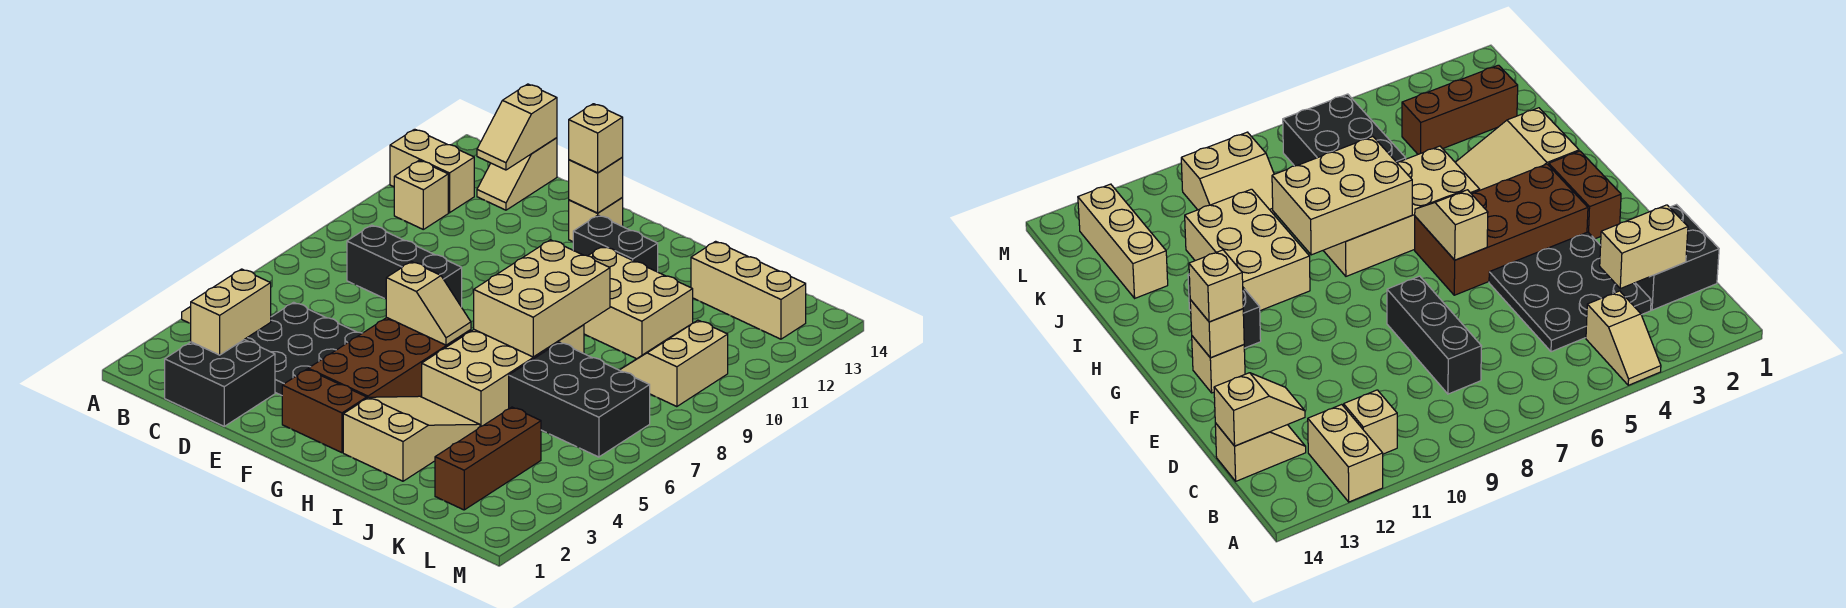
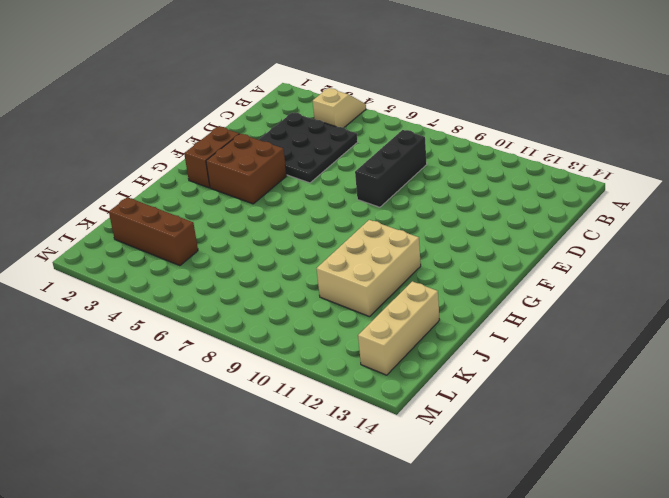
brown 2x2 brick [206,134,287,204] -> brown 2x4 brick [308,318,471,398]
none -> tan 1x2 brick [390,129,474,213]
none -> tan 1x1 brick [394,160,448,229]
none -> black 2x2 brick [165,340,275,426]

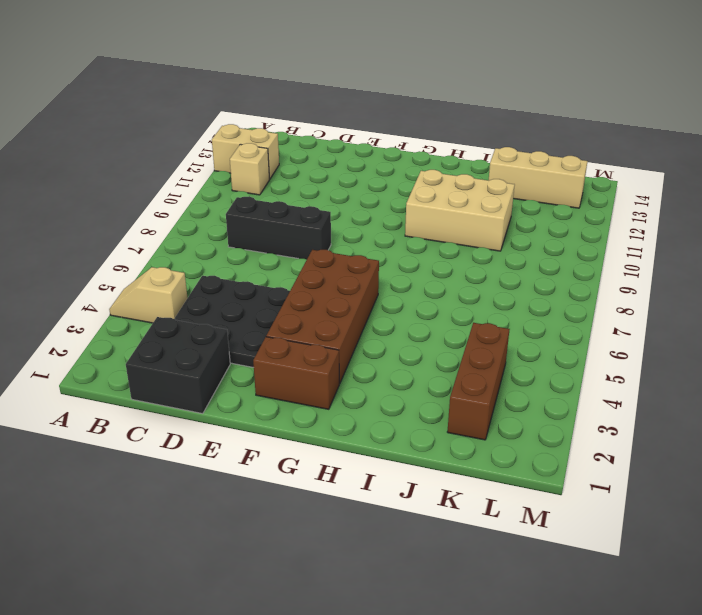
none -> tan 1x2 slope [477,138,557,210]
none -> tan 1x1 brick [569,198,623,242]
none -> black 1x2 brick [573,215,658,272]

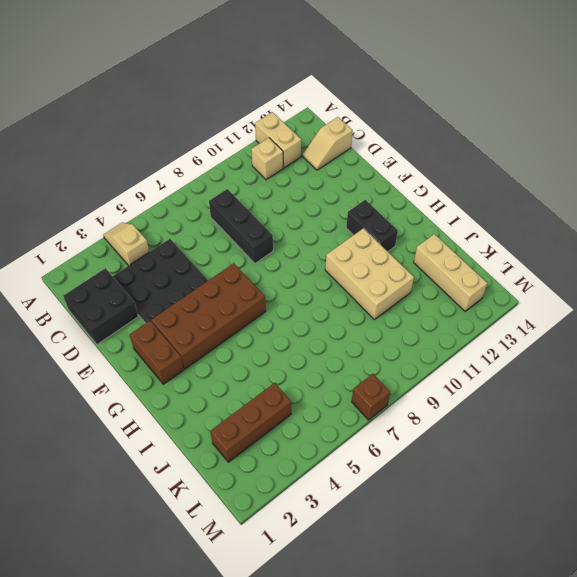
brown 1x1 brick [352,374,390,420] -> none
none -> tan 1x1 brick [569,198,623,242]
none -> tan 2x3 slope [343,396,480,481]
none -> tan 2x4 brick [422,325,584,427]

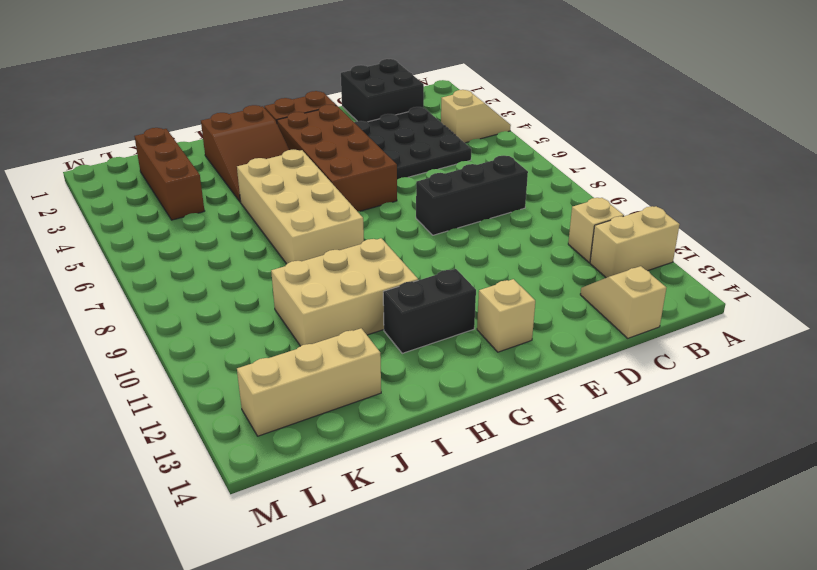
brown 2x3 slope [201,105,289,202] -> tan 2x3 slope [343,396,480,481]
none -> black 2x3 brick [509,342,650,457]
none -> tan 2x2 slope [620,320,728,407]
none -> tan 1x2 brick [190,269,271,355]

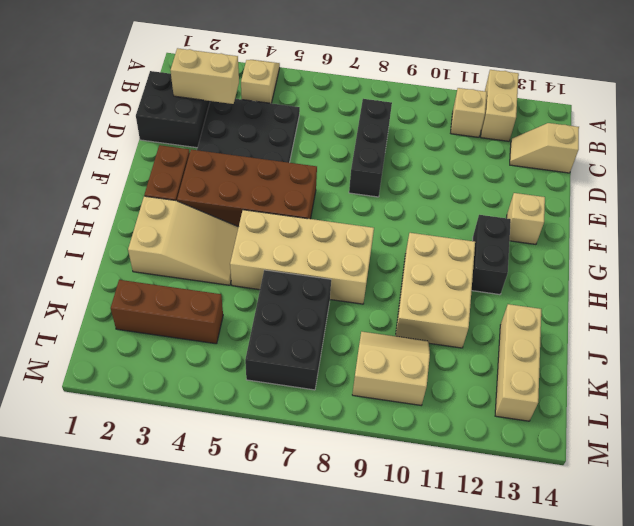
none -> tan 1x2 slope [477,84,557,170]
none -> tan 1x2 slope [386,262,471,345]
none -> tan 1x1 brick [569,158,623,213]

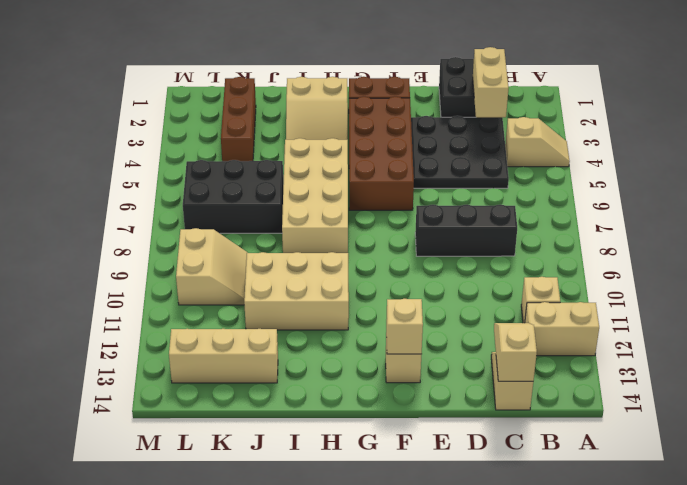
none -> black 1x2 brick [573,215,658,272]
none -> tan 1x2 slope [386,262,471,345]
none -> tan 2x3 brick [474,240,610,357]

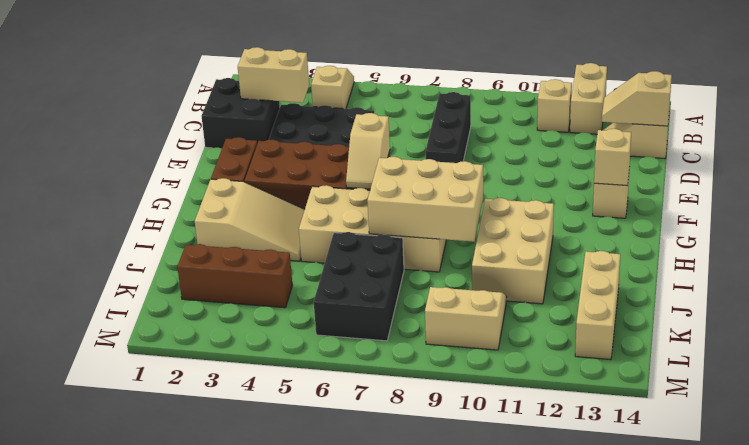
none -> black 1x2 brick [573,215,658,272]
none -> tan 1x1 brick [569,104,623,173]

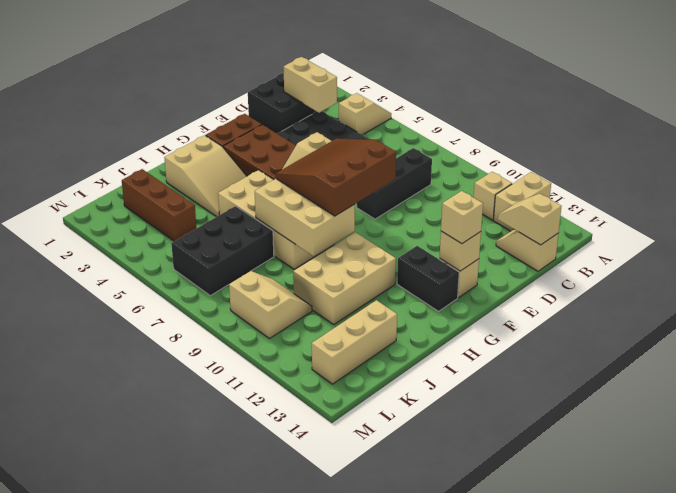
brown 3x3 slope [276,138,396,216] -> none
black 1x2 brick [397,246,459,311] -> black 1x2 brick turned to [573,215,658,272]

